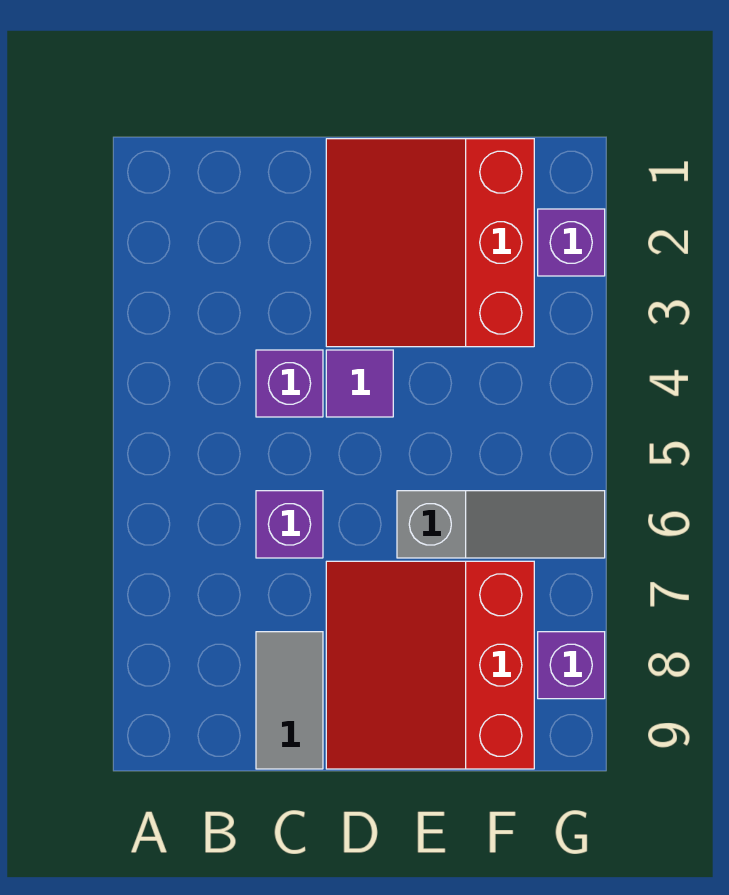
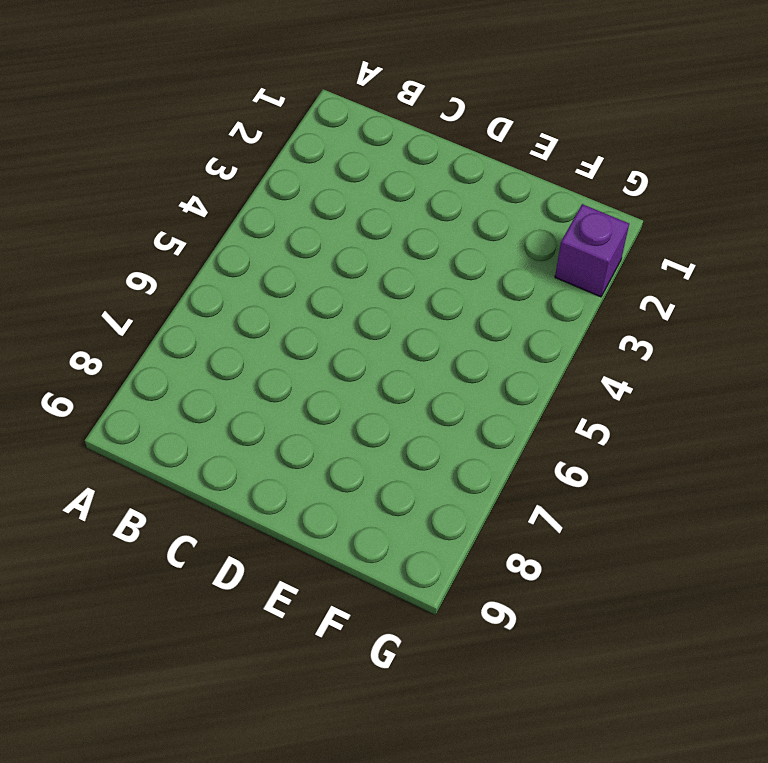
none -> purple 1x1 brick [256,350,323,417]
none -> purple 1x1 brick [256,491,323,558]

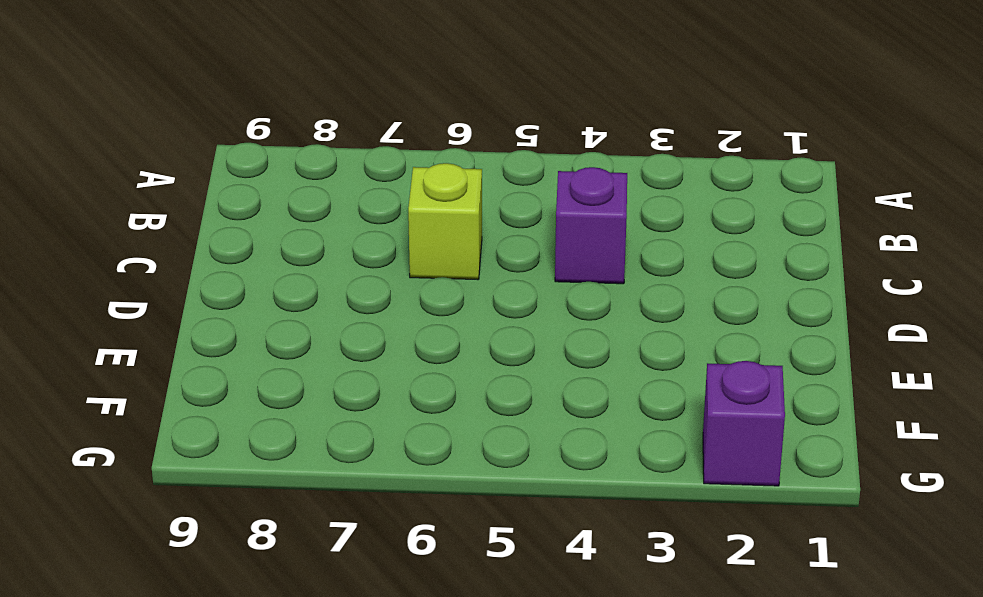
lime 1x1 brick [408,163,482,280] -> purple 1x1 brick [256,491,323,558]
none -> grey 1x2 tile [256,632,323,769]
none -> red 3x3 slope [326,139,534,347]

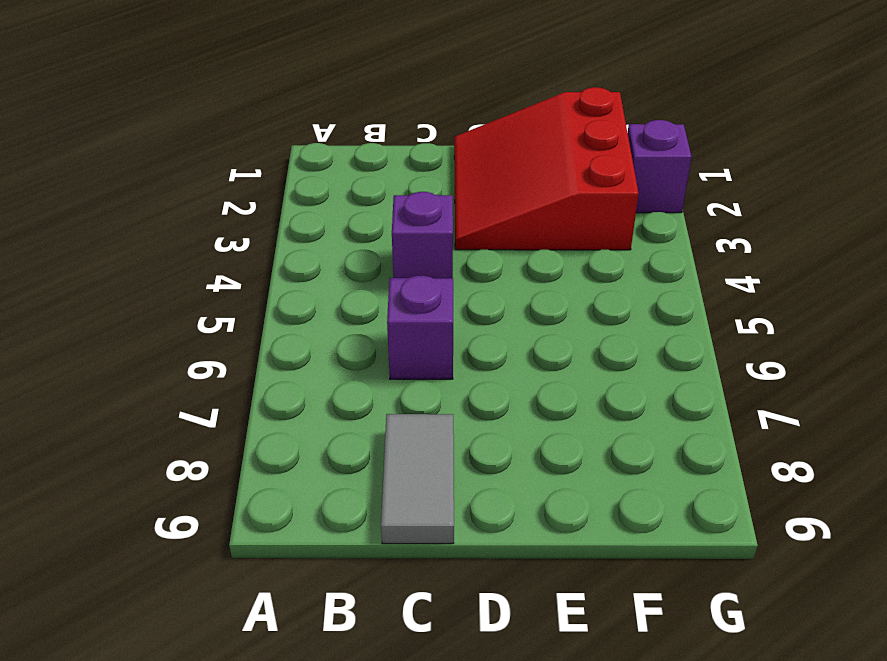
none -> purple 1x1 tile [326,350,393,417]
none -> red 3x3 slope [326,561,534,769]

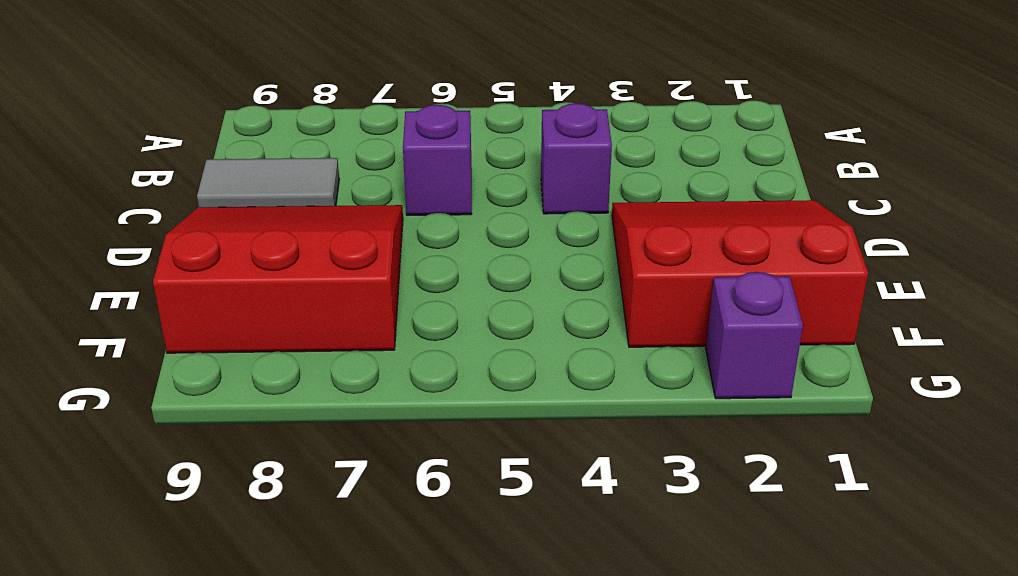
none -> purple 1x1 tile [326,350,393,417]
none -> grey 1x3 slope [397,491,605,558]

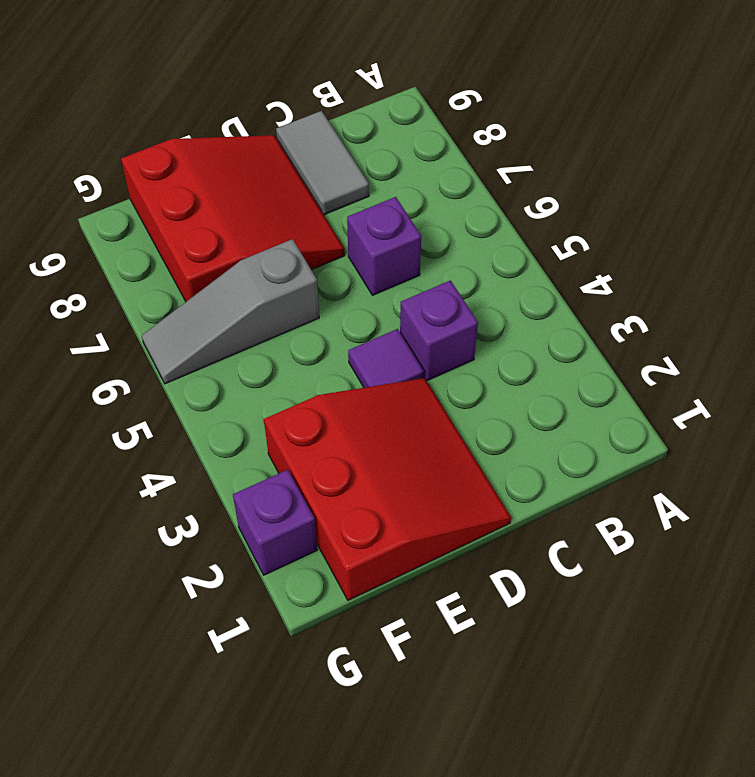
none -> purple 1x1 brick [538,632,605,699]

